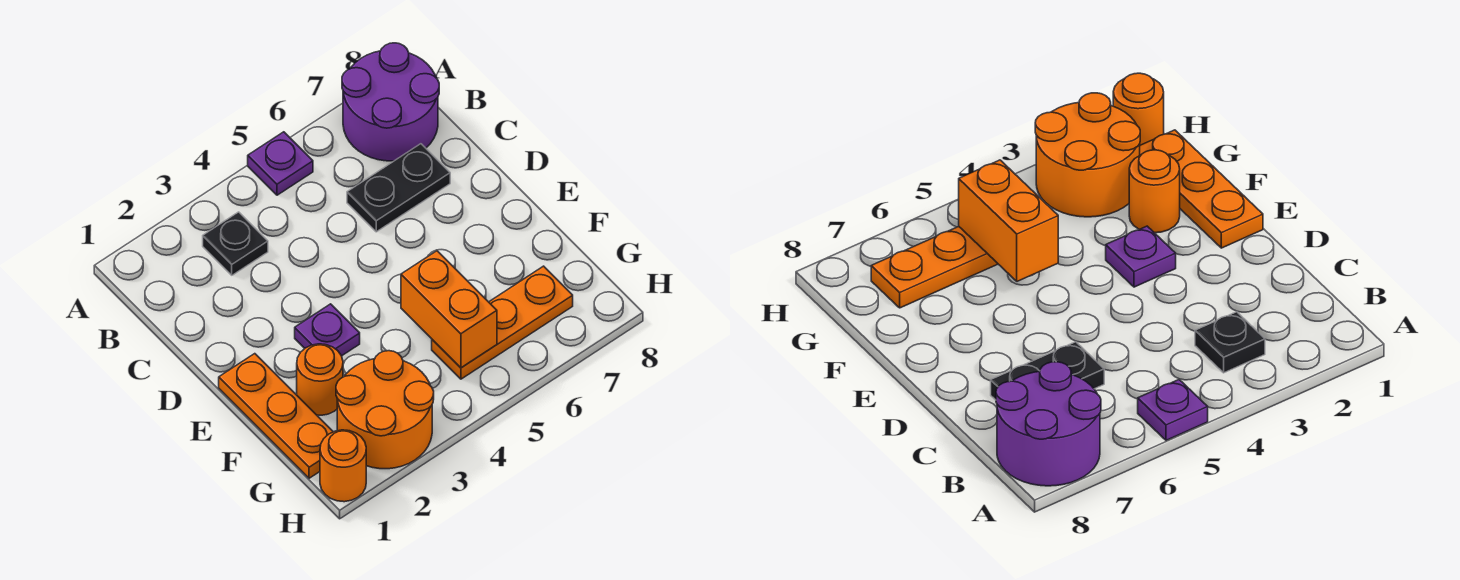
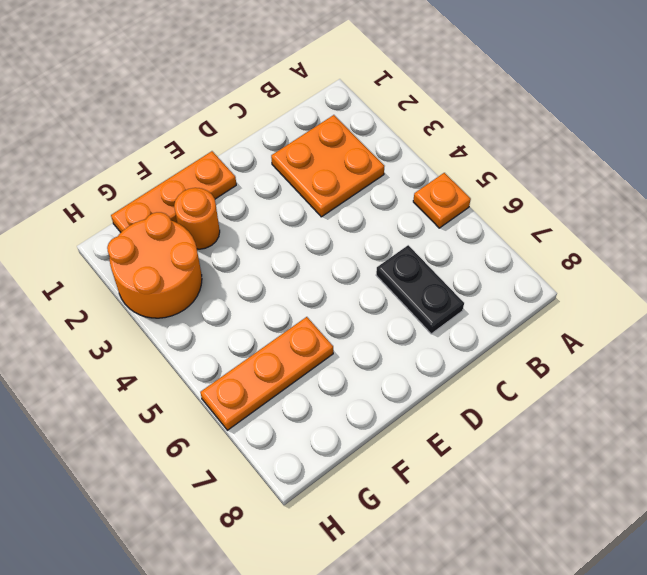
orange 1x1 plate [413,173,471,228] -> purple 1x1 plate [248,132,313,195]
orange 2x2 plate [271,115,384,217] -> black 1x1 plate [203,212,268,275]
orange 1x3 plate [200,317,333,430] -> orange 1x3 plate turned to [432,266,573,379]
none -> purple 2x2 round brick [342,43,439,161]
none -> purple 1x1 plate [295,304,360,356]

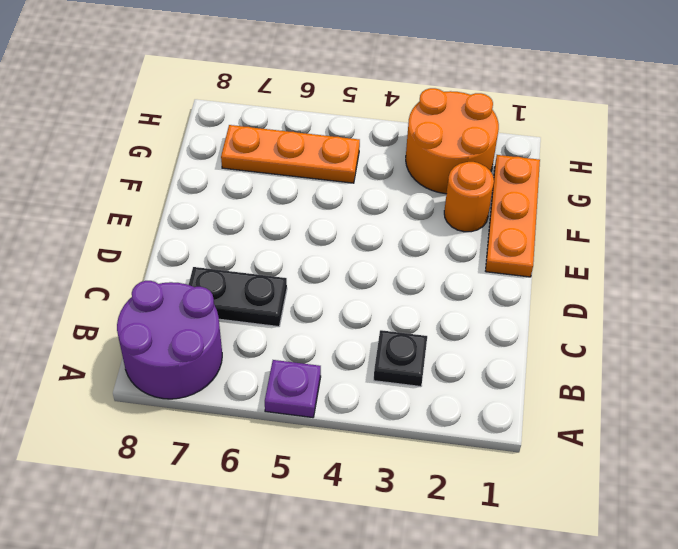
none -> purple 1x1 plate [295,304,360,356]
none -> orange 1x1 round brick [320,430,366,502]

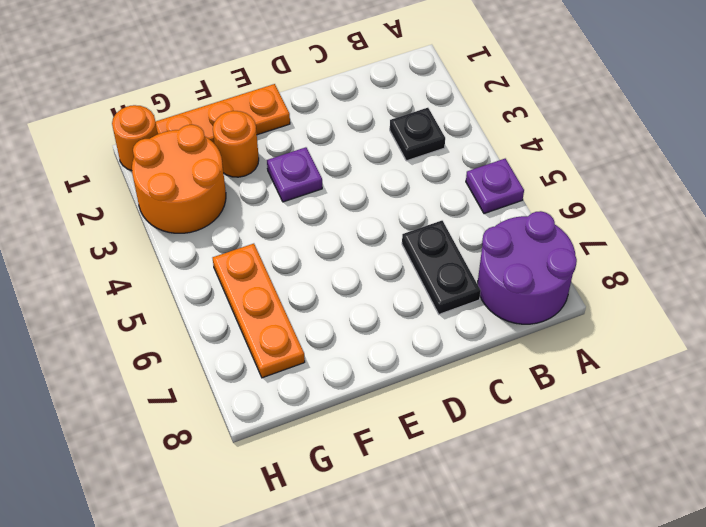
none -> orange 1x2 brick [401,251,497,368]

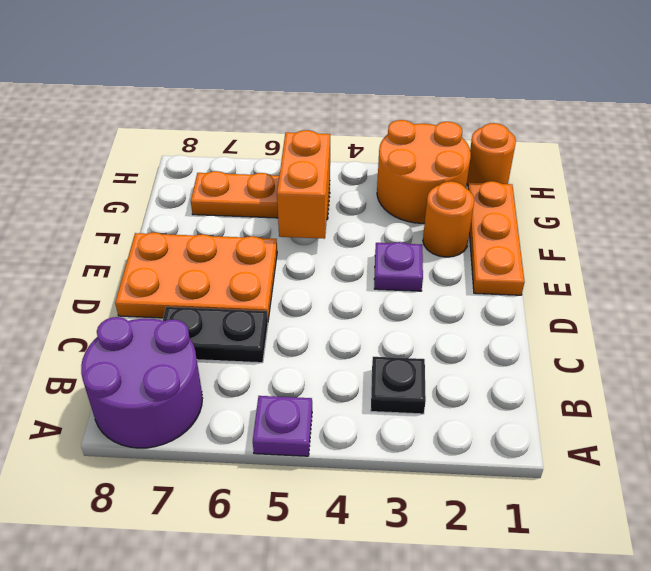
orange 2x3 plate [115,232,277,320] -> none

